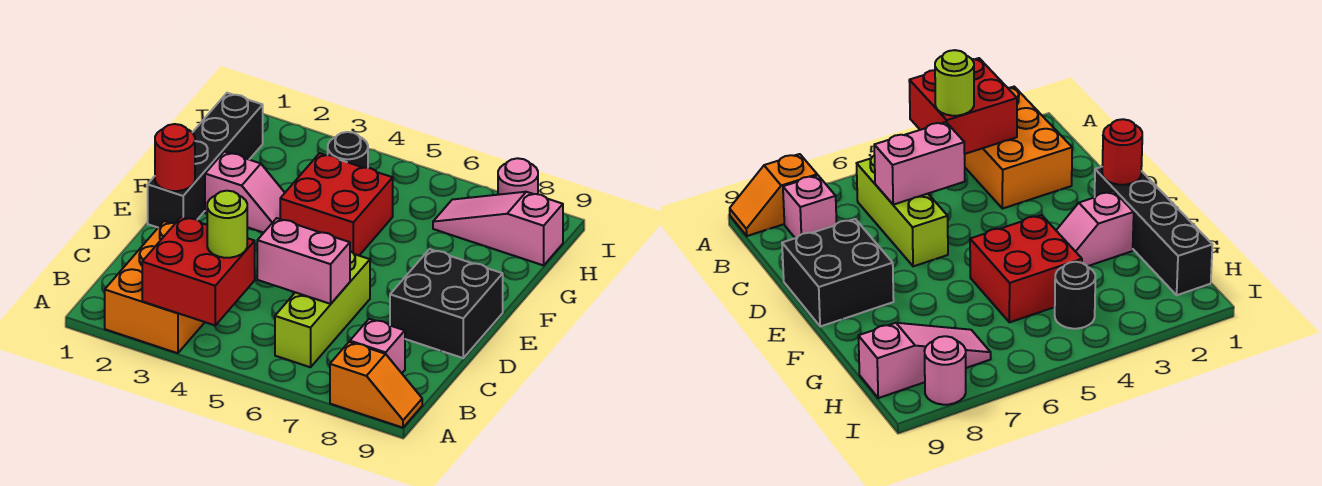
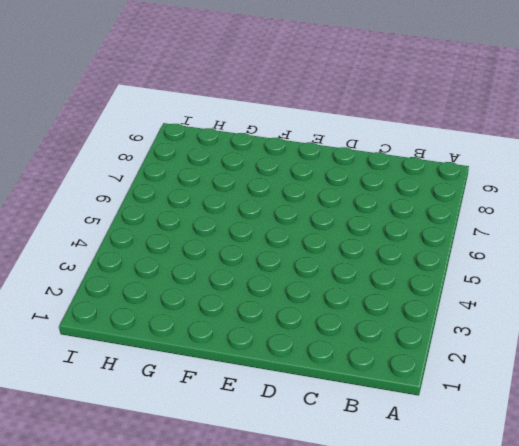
none -> orange 2x3 brick [105,221,205,353]
none -> orange 1x2 slope [330,342,422,428]
none -> lime 1x3 brick [275,251,370,367]

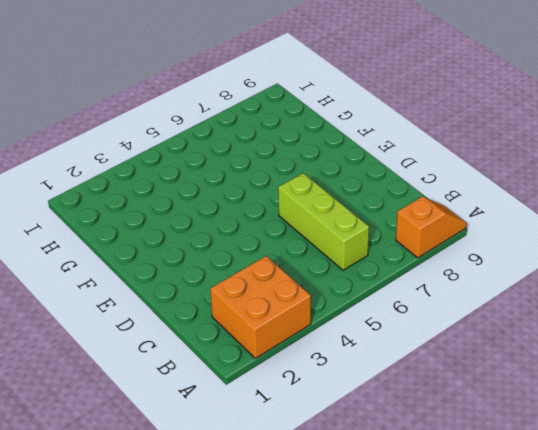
orange 2x2 brick [210,256,311,358] -> orange 2x3 brick [105,221,205,353]
none -> pink 1x1 brick [350,319,405,373]
none -> black 2x2 brick [390,249,503,358]
none -> black 1x4 brick [148,93,263,227]

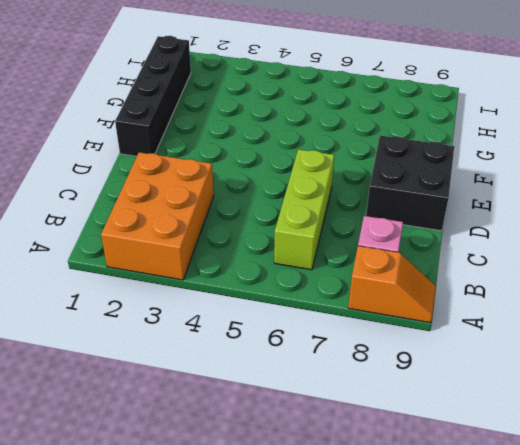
none -> pink 1x2 slope [205,152,285,233]
none -> red 2x2 brick [280,153,393,255]
none -> black 1x1 round brick [328,132,368,168]

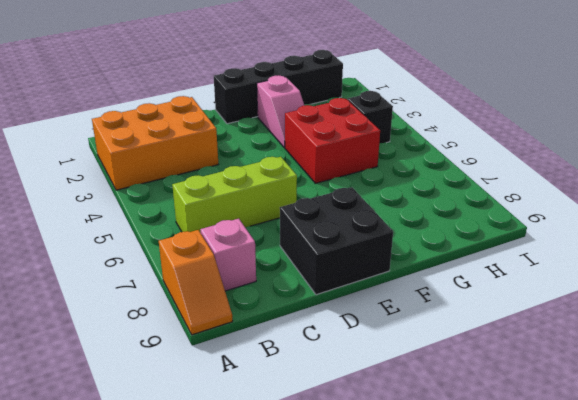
black 1x1 brick [348,91,393,144] -> black 1x1 round brick [328,132,368,168]
none -> pink 1x3 slope [433,192,563,265]
none -> pink 1x1 round brick [498,158,538,195]
none -> red 2x2 brick [142,217,255,325]

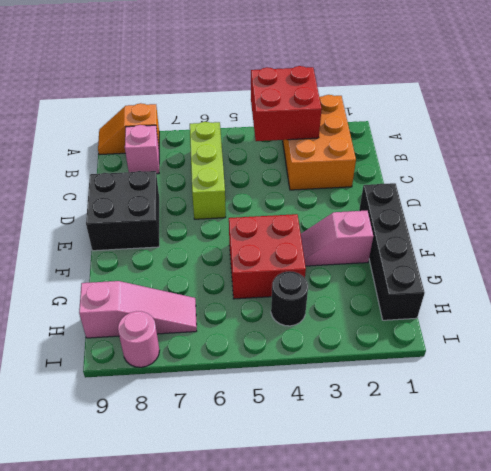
none -> pink 1x2 brick [257,218,350,304]
none -> red 1x1 round brick [155,124,195,191]
none -> lime 1x1 round brick [207,191,247,258]

